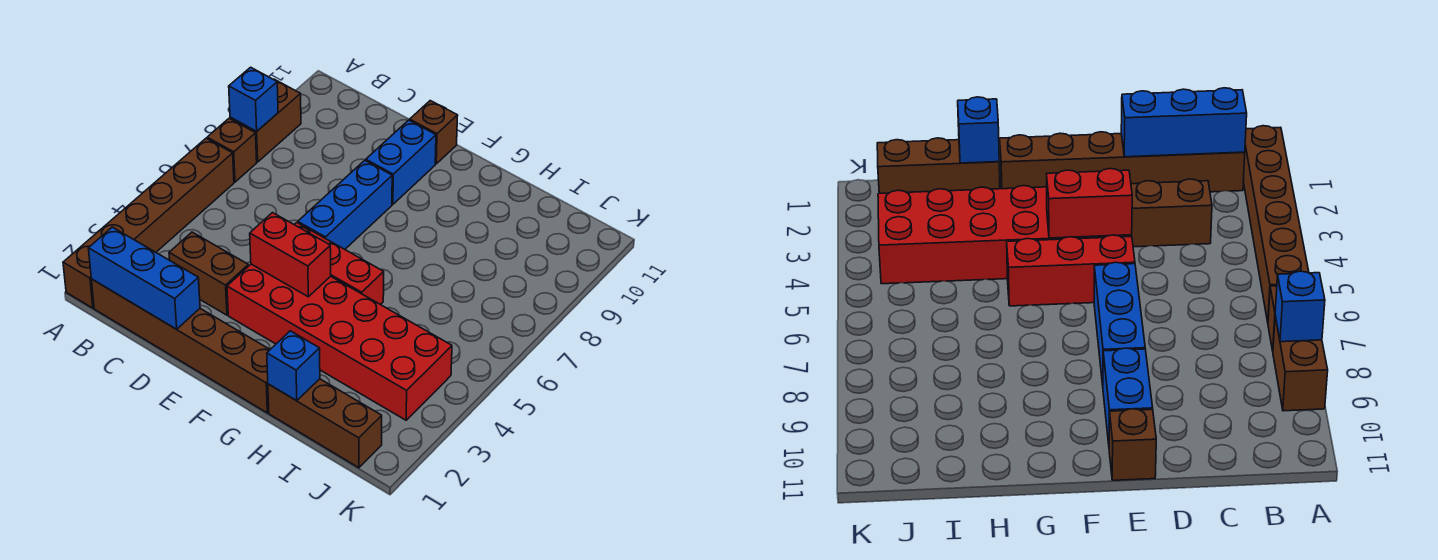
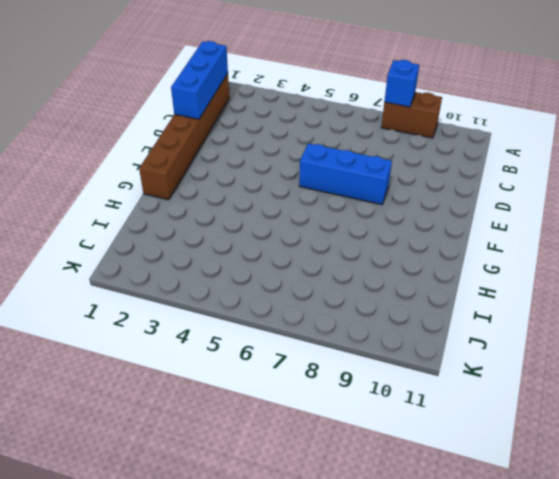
none -> brown 1x6 brick [63,138,234,308]
none -> brown 1x1 brick [207,118,257,182]
none -> brown 1x2 brick [169,232,248,315]

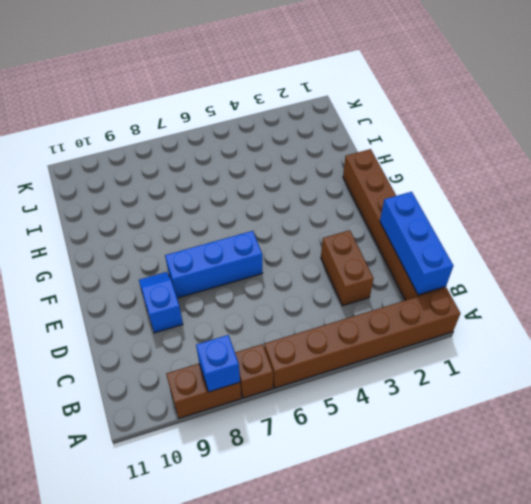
blue 1x2 slope [139,272,183,333] -> blue 1x2 brick [366,120,436,204]
none -> red 2x6 brick [227,264,452,420]
none -> red 1x3 brick [294,223,384,304]
none -> brown 1x1 brick [410,101,458,164]

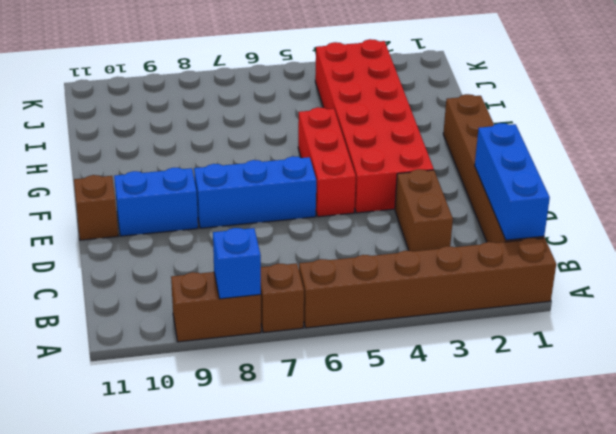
none -> brown 1x3 brick [268,379,382,468]
none -> red 1x2 brick [250,213,331,297]
none -> blue 1x1 brick [267,331,320,401]

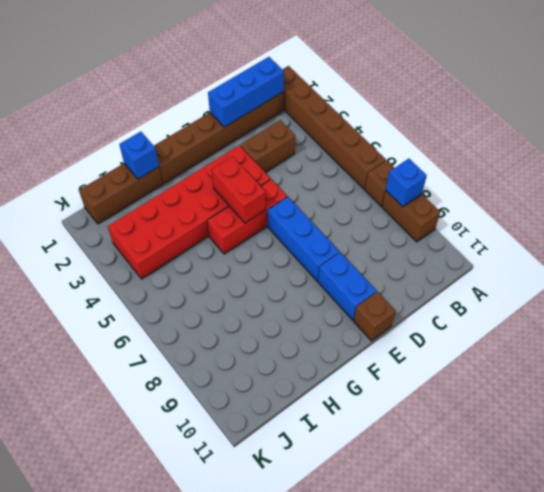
red 1x2 brick [211,157,266,223] -> red 1x2 brick turned to [250,213,331,297]

